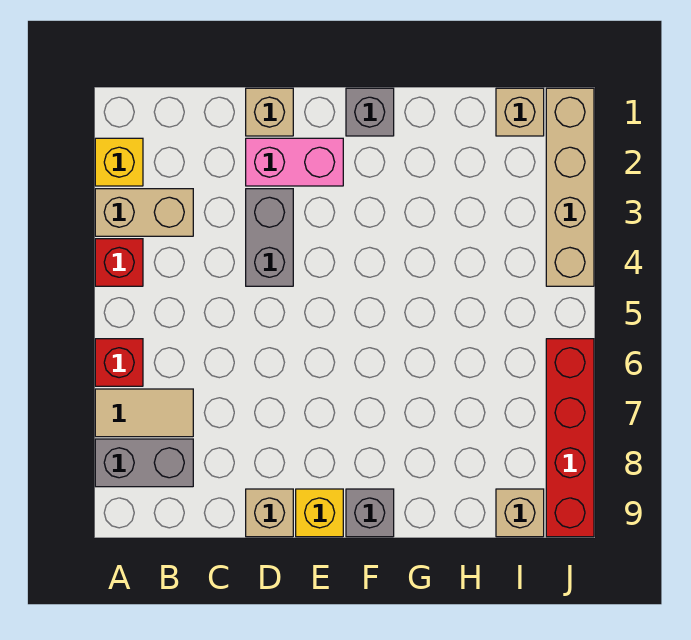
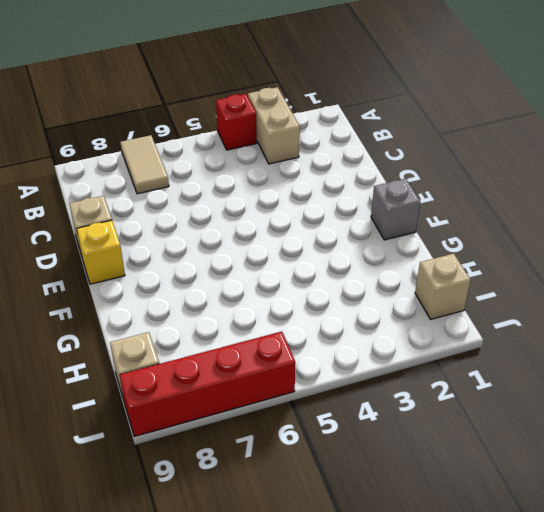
none -> yellow 1x1 brick [95,138,143,186]
none -> red 1x1 brick [95,339,143,386]
none -> grey 1x2 brick [95,439,193,487]

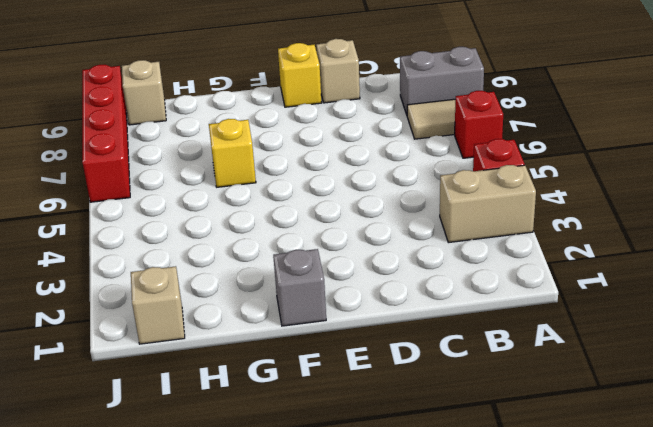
yellow 1x1 brick [209,119,256,187] -> yellow 1x1 brick moved to [95,138,143,186]
none -> tan 1x1 brick [246,88,293,136]
none -> pink 1x2 brick [246,138,343,186]
none -> grey 1x2 brick [246,189,293,286]

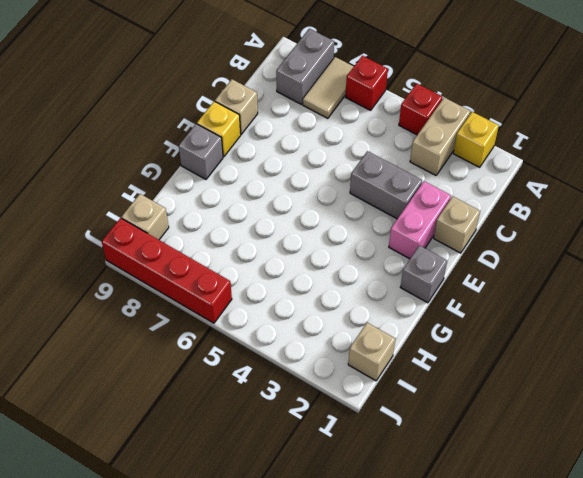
none -> tan 1x4 brick [546,88,594,286]

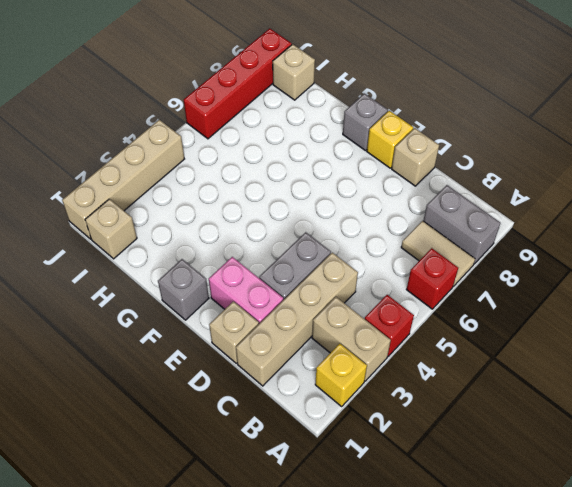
tan 1x4 brick [236,253,358,386] -> none

